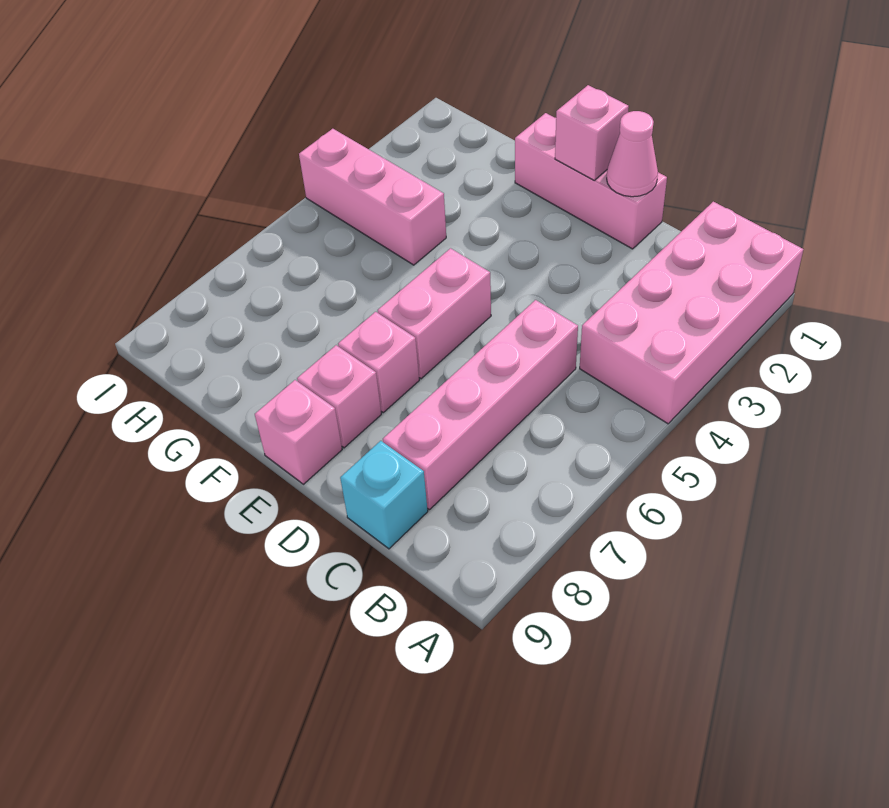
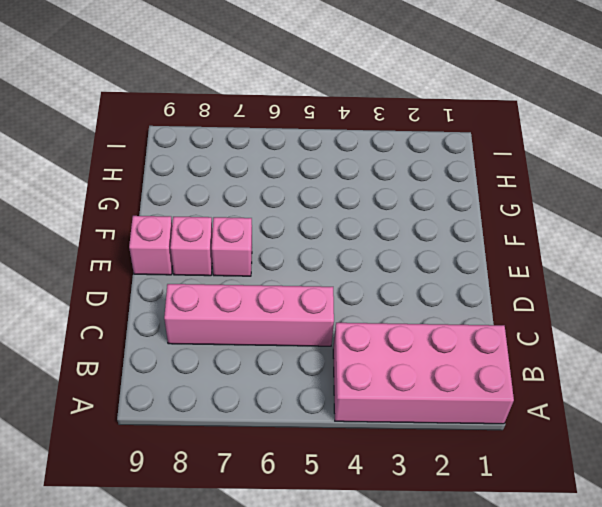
none -> cyan 1x1 brick [340,441,428,549]
none -> pink 1x3 brick [515,113,667,249]

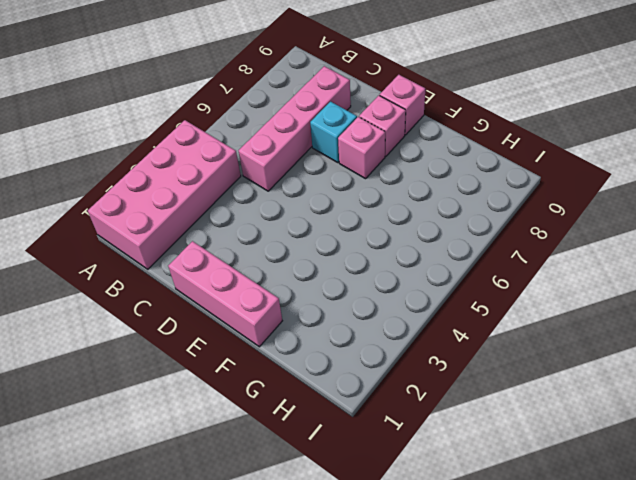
cyan 1x1 brick [310,102,357,163] -> cyan 1x1 brick moved to [340,441,428,549]
none -> pink 1x2 brick [378,248,491,379]
none -> pink 1x3 brick [299,129,446,265]

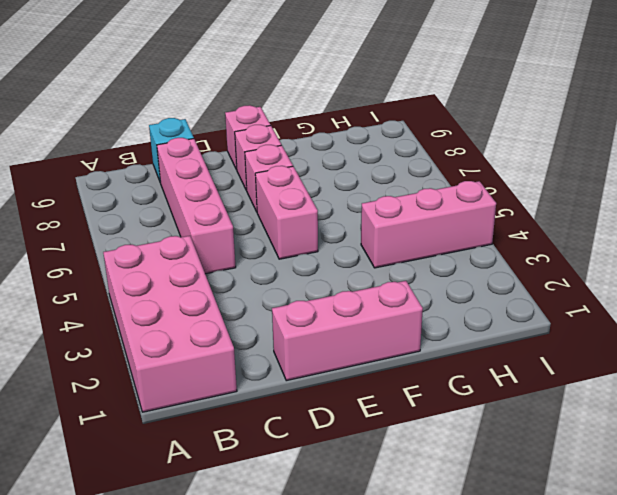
none -> pink 1x1 cone [607,111,658,197]
none -> pink 1x1 brick [555,85,629,180]

